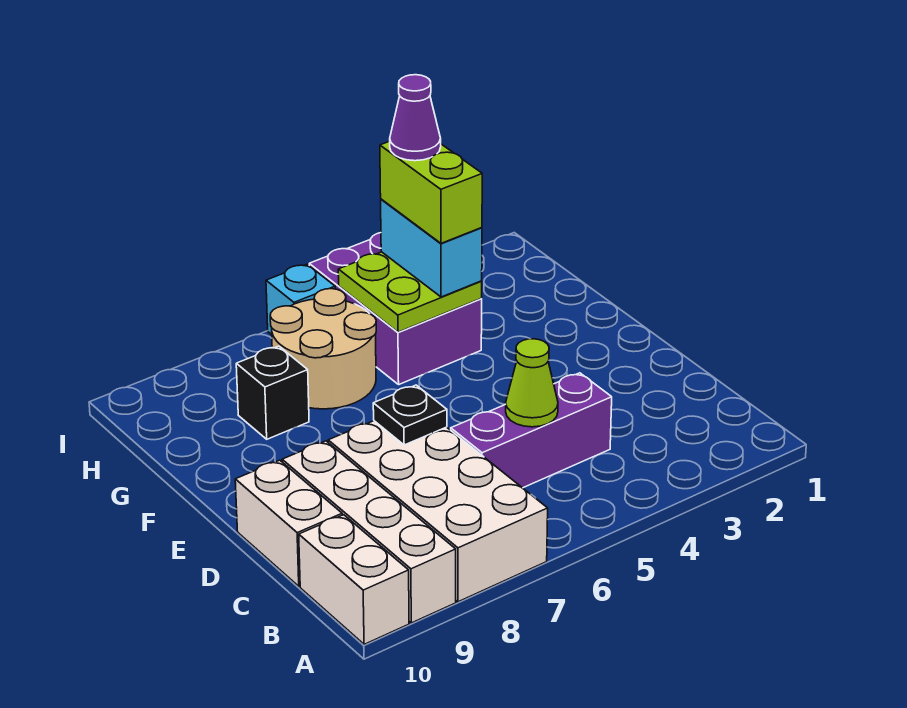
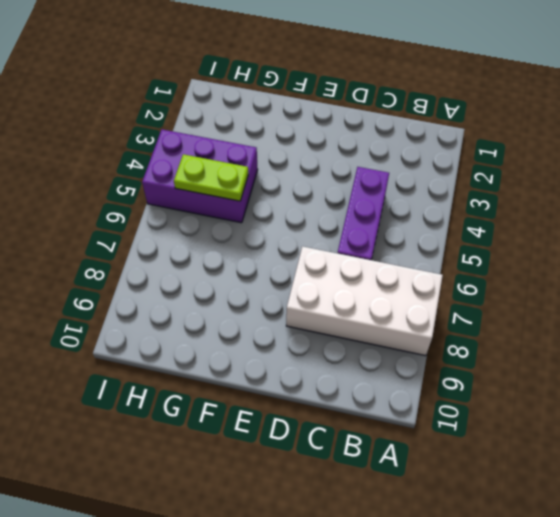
lime 1x2 plate [174,154,248,201] -> lime 2x2 plate [338,252,482,332]
none -> white 1x4 brick [282,441,456,623]
none -> white 1x2 brick [299,515,409,644]
none -> white 1x2 brick [235,460,342,586]

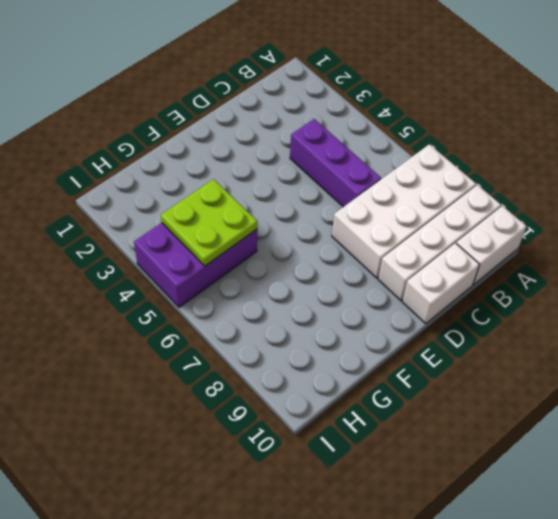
none -> tan 2x2 round brick [270,289,376,409]
none -> black 1x1 brick [236,346,309,439]
none -> cyan 1x1 brick [266,264,335,335]

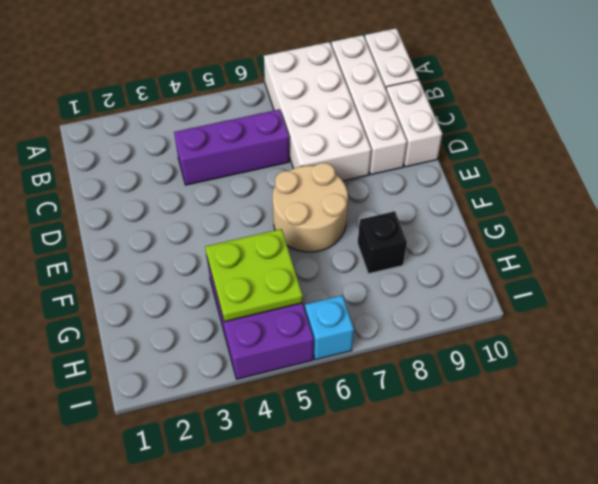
tan 2x2 round brick [273,163,348,252] -> tan 2x2 round brick moved to [270,289,376,409]
none -> lime 1x1 cone [506,339,558,427]
none -> black 1x1 plate [373,385,447,445]
none -> cyan 1x2 brick [381,199,482,297]

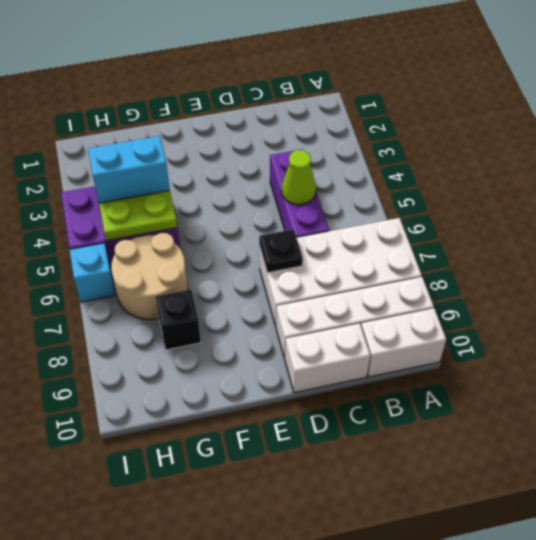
none -> lime 1x2 brick [380,141,482,243]
none -> purple 1x1 cone [390,75,441,161]

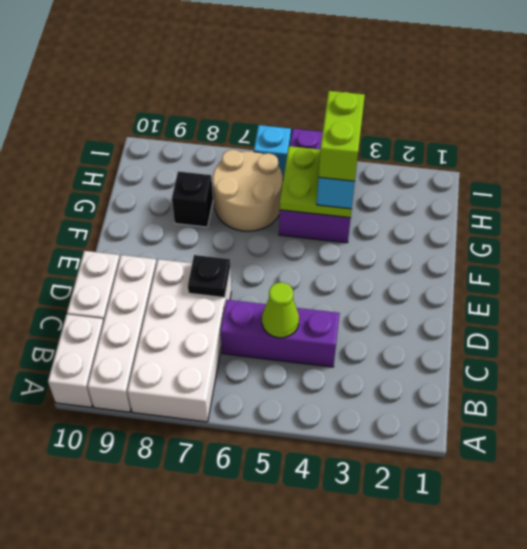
none -> purple 1x1 cone [390,75,441,161]

